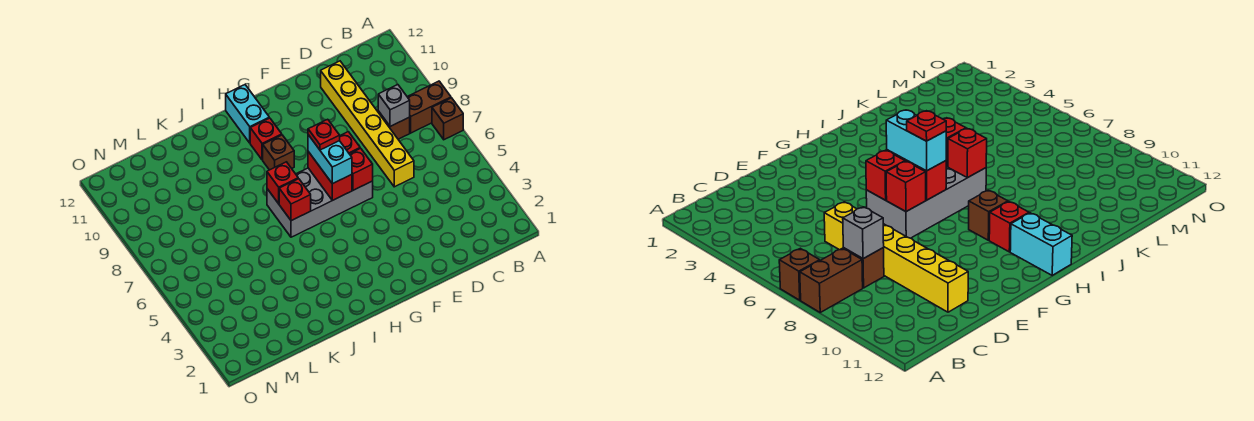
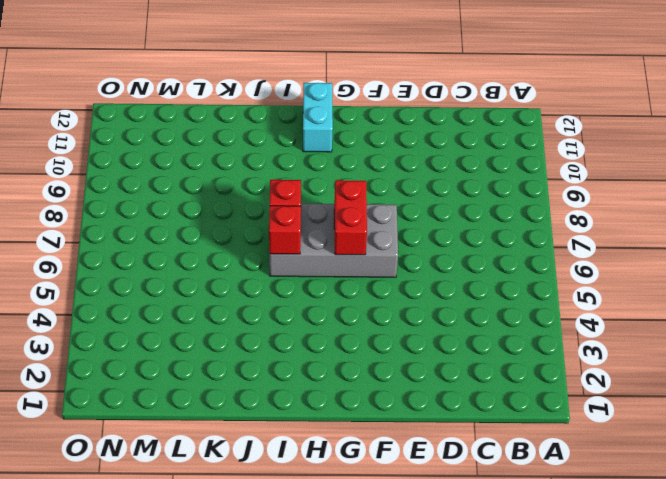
none -> brown 1x1 brick [432,98,463,140]
none -> brown 1x2 brick [407,81,451,133]
none -> brown 1x1 brick [378,111,410,139]

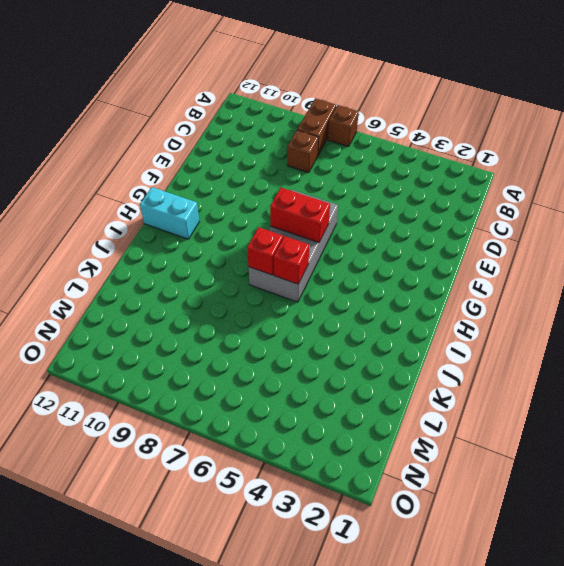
none -> yellow 1x6 brick [321,61,414,187]
none -> brown 1x1 brick [263,135,294,170]
none -> red 1x1 brick [250,118,282,160]

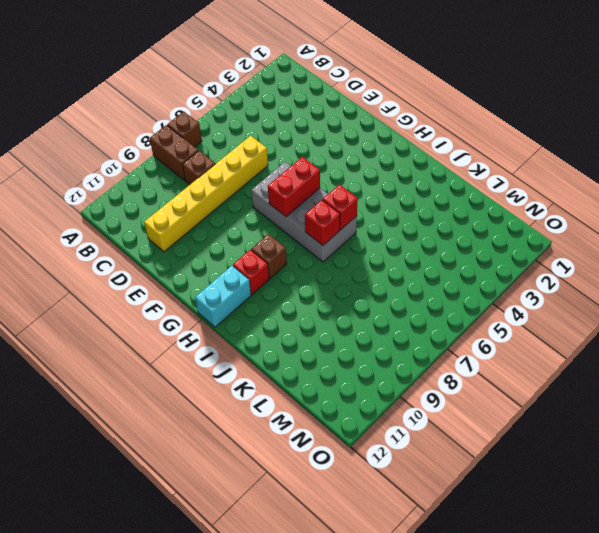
none -> grey 1x1 brick [378,85,410,126]
none -> red 1x1 brick [350,148,373,190]
none -> red 1x1 brick [340,132,360,154]

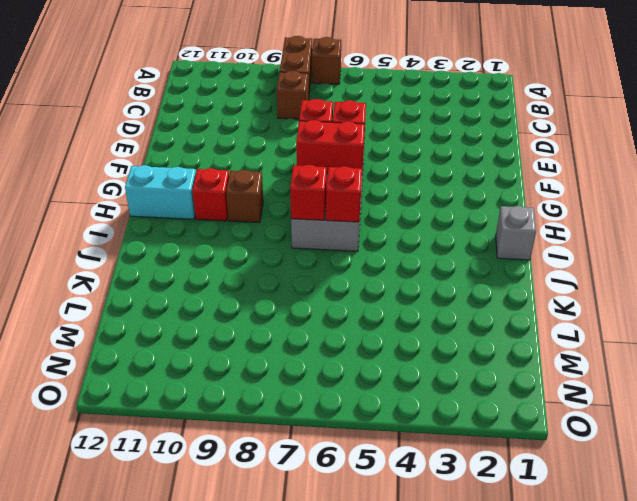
grey 1x1 brick [496,206,536,260] -> grey 1x1 brick moved to [378,85,410,126]
none -> yellow 1x6 brick [321,61,414,187]
none -> cyan 1x2 brick [308,135,352,184]
none -> red 1x1 plate [308,119,340,150]

